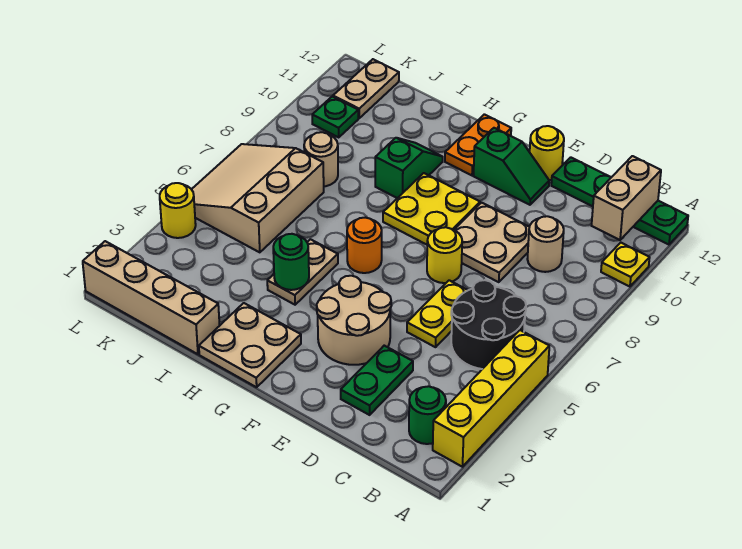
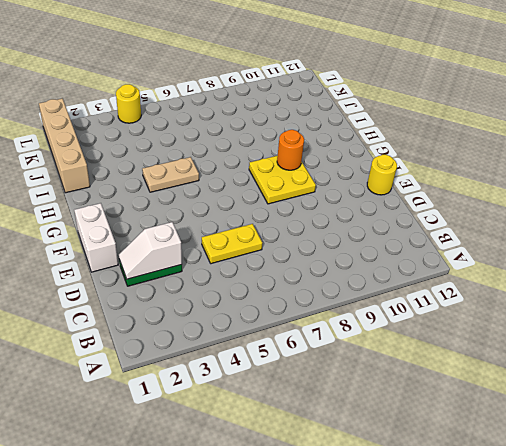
white 1x2 slope [119,222,182,279] -> none
white 1x2 brick [74,203,118,272] -> none
orange 1x1 round brick [277,130,304,170] -> orange 1x1 round brick moved to [347,218,382,273]
none -> yellow 1x4 brick [433,330,549,467]
none -> yellow 1x1 plate [601,243,650,287]
none -> green 1x4 plate [551,157,688,245]

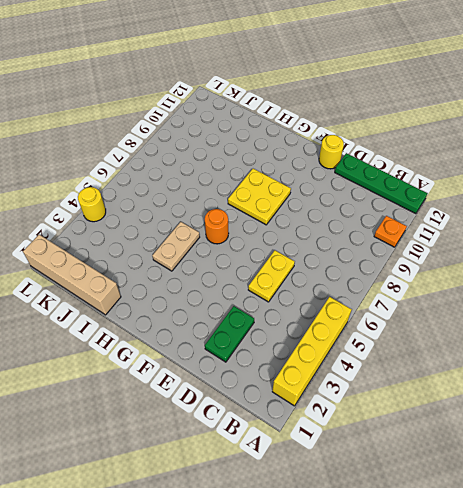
orange 1x1 plate [374,216,407,247] -> yellow 1x1 plate [601,243,650,287]
none -> green 1x1 round brick [409,386,446,444]
none -> black 2x2 round brick [451,280,526,369]
none -> tan 1x1 round brick [527,216,564,272]

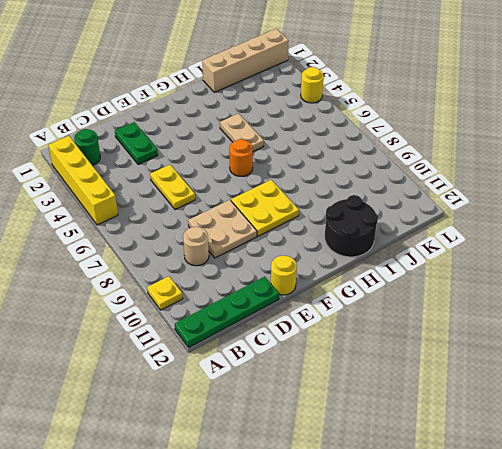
black 2x2 round brick [325,195,378,257] -> black 2x2 round brick moved to [451,280,526,369]
none -> tan 2x2 round brick [317,276,391,365]
none -> yellow 1x1 round brick [427,227,462,283]
none -> green 1x2 slope [474,128,549,205]

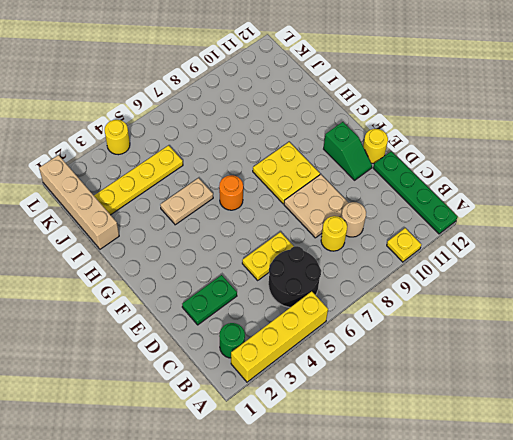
yellow 1x1 round brick [321,216,347,251] -> yellow 1x1 round brick moved to [427,227,462,283]
yellow 1x4 plate [94,146,183,215] -> tan 3x3 slope [191,144,324,252]
none -> tan 2x2 round brick [317,276,391,365]
none -> tan 2x2 plate [199,303,301,387]
none -> orange 1x2 plate [445,114,511,175]

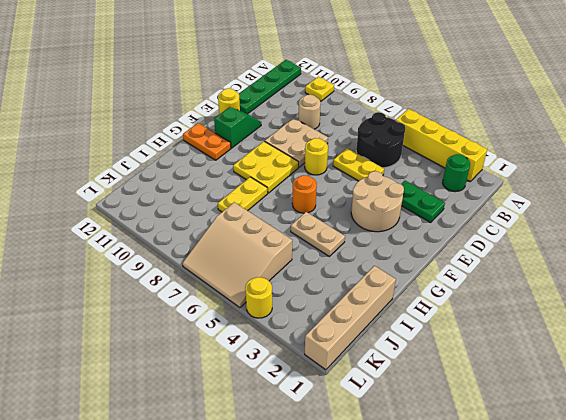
yellow 1x2 plate [218,177,268,212] -> none
none -> tan 2x2 plate [199,303,301,387]
none -> green 1x2 slope [375,138,443,198]
none -> tan 1x1 round brick [304,132,338,186]

